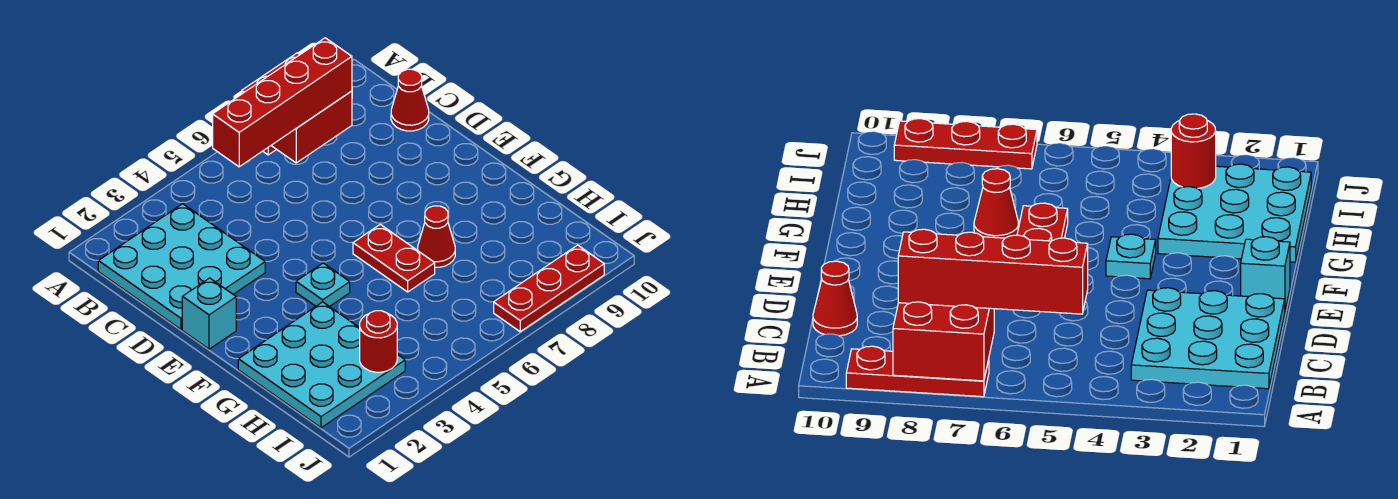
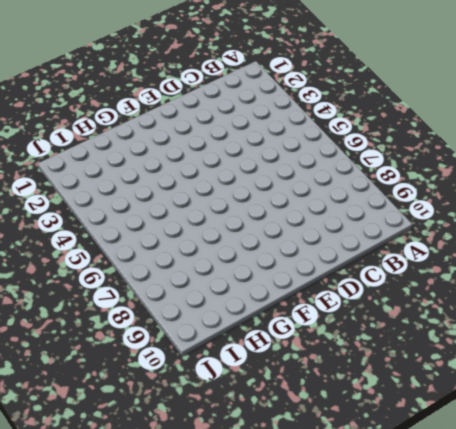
none -> red 1x3 plate [846,346,989,397]
none -> cyan 3x3 plate [98,204,265,330]
none -> red 1x1 cone [391,69,429,131]

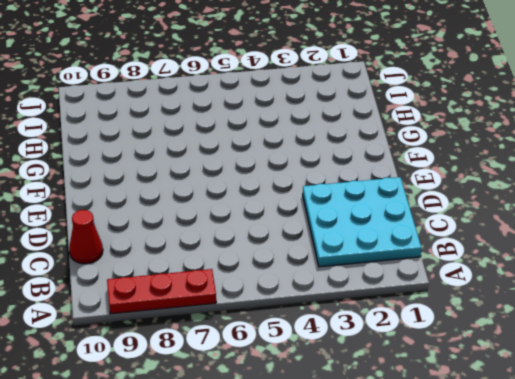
none -> cyan 1x1 brick [182,278,236,349]
none -> cyan 1x1 plate [296,263,350,307]
none -> red 1x2 plate [353,225,435,292]

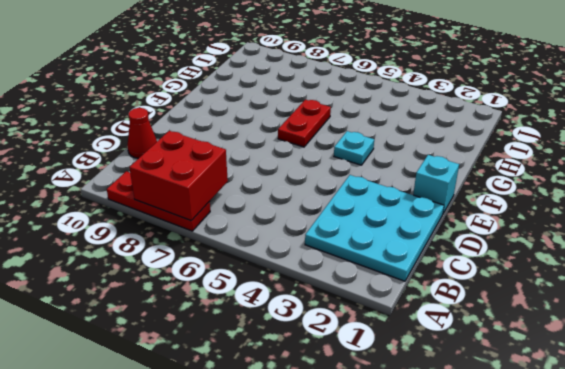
none -> cyan 3x3 plate [238,302,405,428]
none -> red 1x1 cone [418,206,455,267]
none -> red 1x3 plate [494,245,604,332]

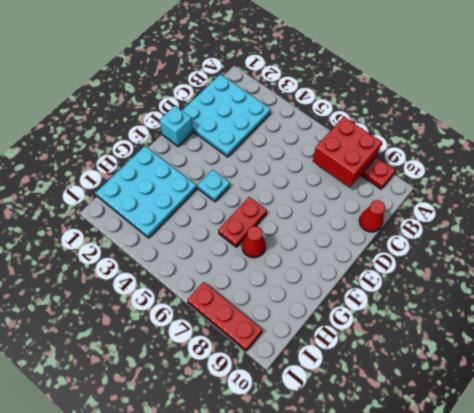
none -> red 1x1 round brick [360,311,397,372]
none -> red 1x4 brick [213,38,352,167]

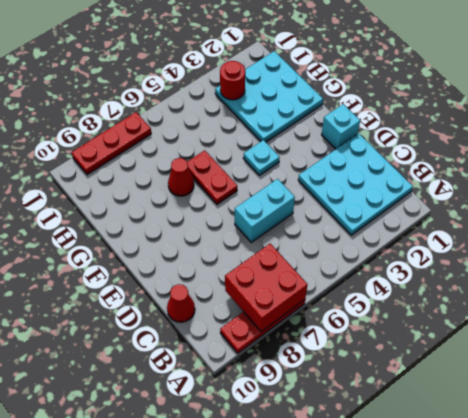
cyan 1x2 brick [235,179,295,242] -> none
none -> red 1x4 brick [213,38,352,167]

